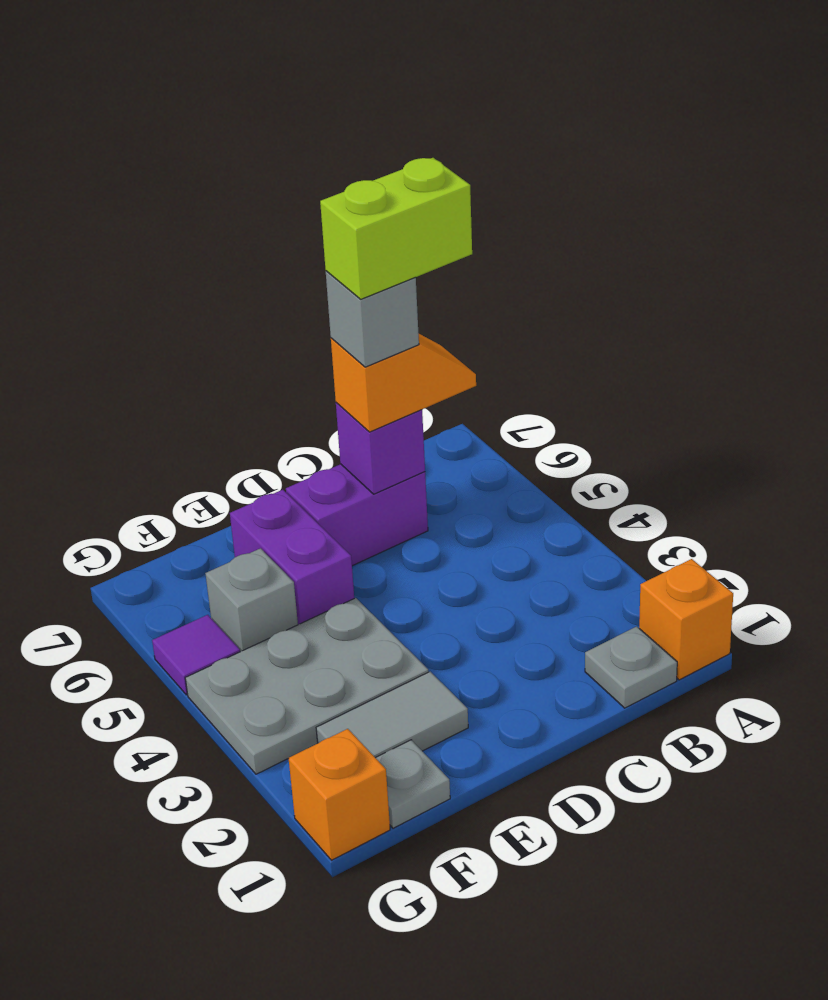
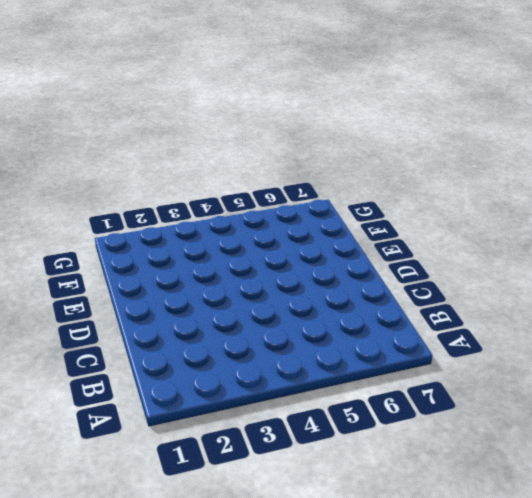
none -> orange 1x1 brick [639,559,733,680]
none -> grey 1x1 plate [585,626,677,708]
none -> purple 1x2 brick [286,464,428,566]

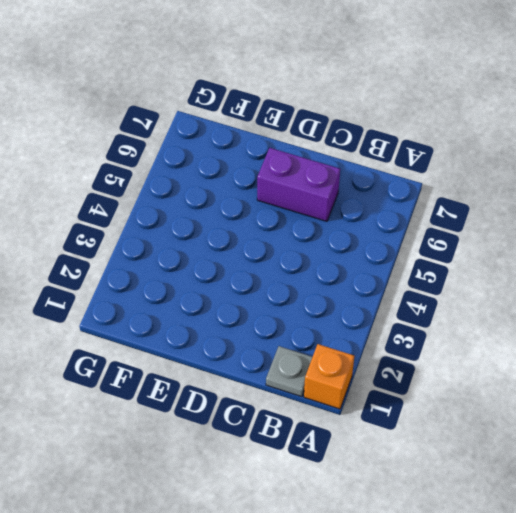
none -> grey 1x2 tile [316,672,468,758]
none -> grey 2x3 plate [185,598,429,774]
none -> purple 1x2 brick [230,490,354,625]

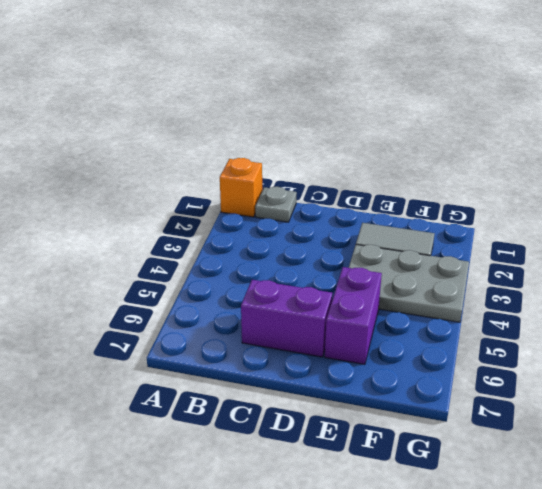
none -> grey 1x1 plate [376,740,450,828]
none -> grey 1x1 brick [205,548,298,652]
none -> orange 1x1 brick [289,729,390,860]

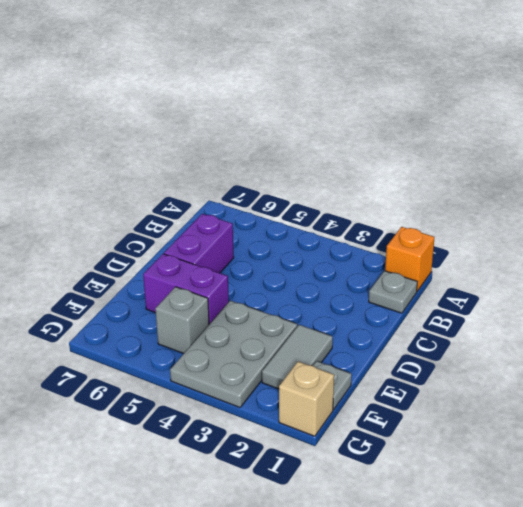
tan 1x1 brick [279,362,334,436] -> orange 1x1 brick [289,729,390,860]
none -> purple 1x1 tile [152,615,240,695]
none -> purple 1x1 brick [336,403,425,494]
none -> orange 1x2 slope [331,334,476,432]

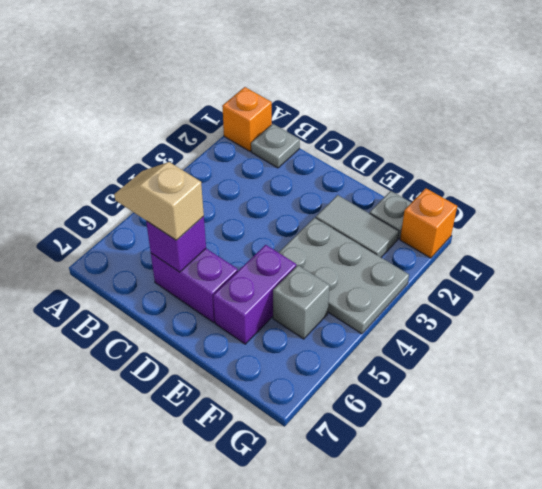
tan 1x2 slope [114,162,204,240] -> orange 1x2 slope [331,334,476,432]
none -> purple 1x1 tile [152,615,240,695]
none -> grey 1x1 brick [326,271,419,367]
none -> lime 1x2 brick [320,158,472,299]

